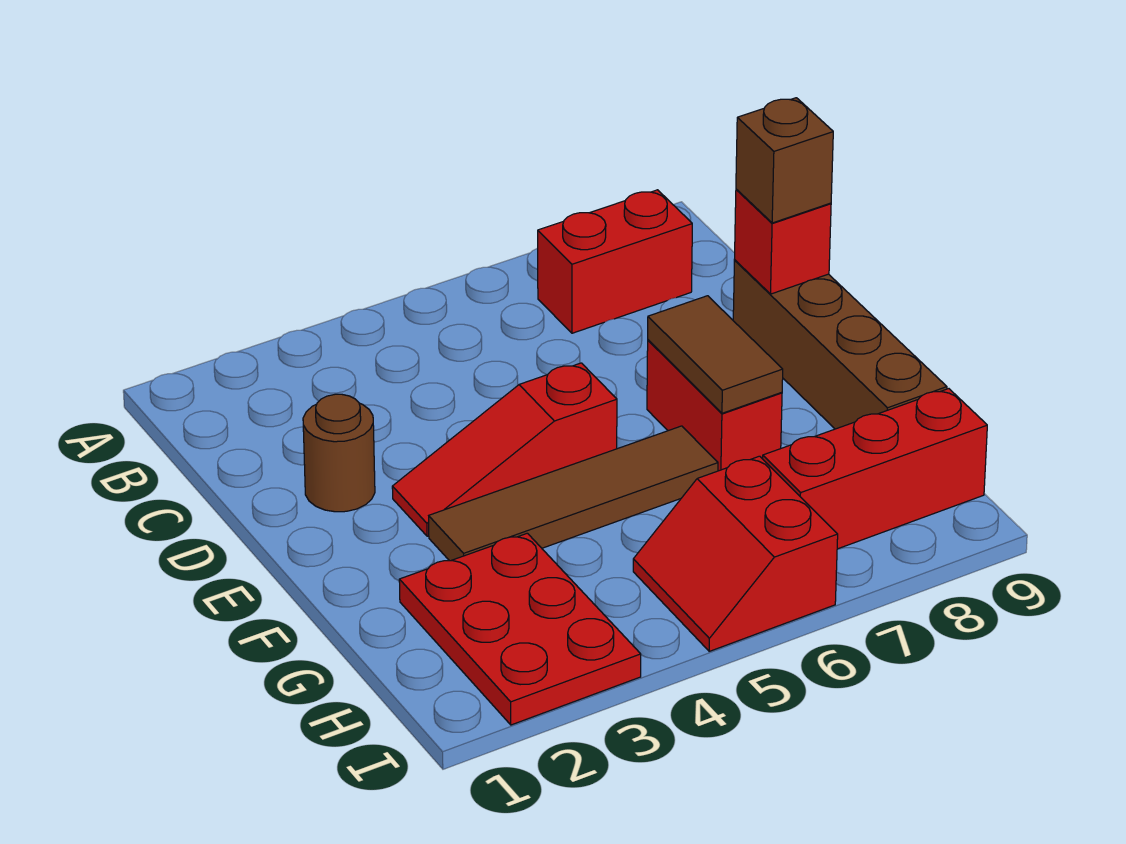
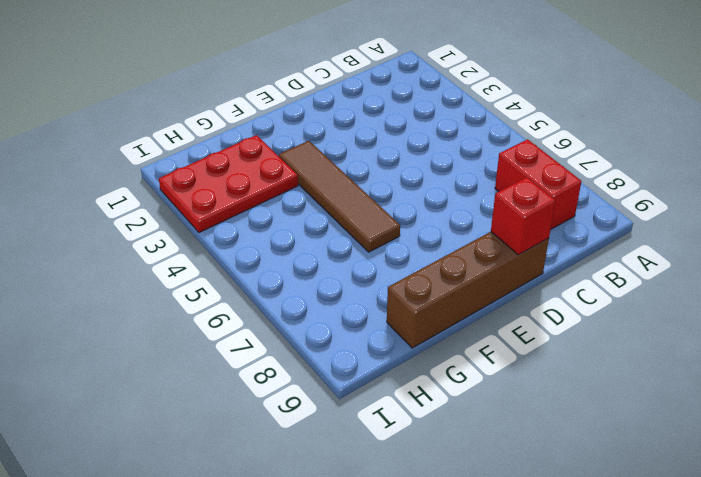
none -> brown 1x1 round brick [303,394,375,512]
none -> red 1x3 slope [392,363,617,536]
none -> red 1x2 brick [647,340,782,471]

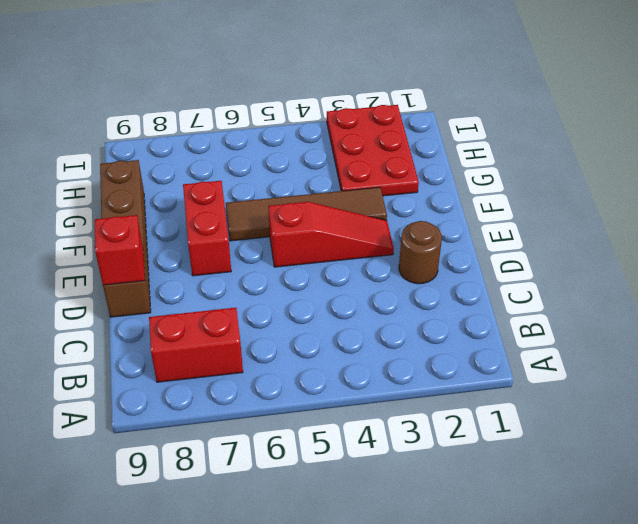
none -> red 2x2 slope [633,456,838,651]
none -> red 1x3 brick [763,389,987,549]
none -> brown 1x2 tile [648,296,783,413]

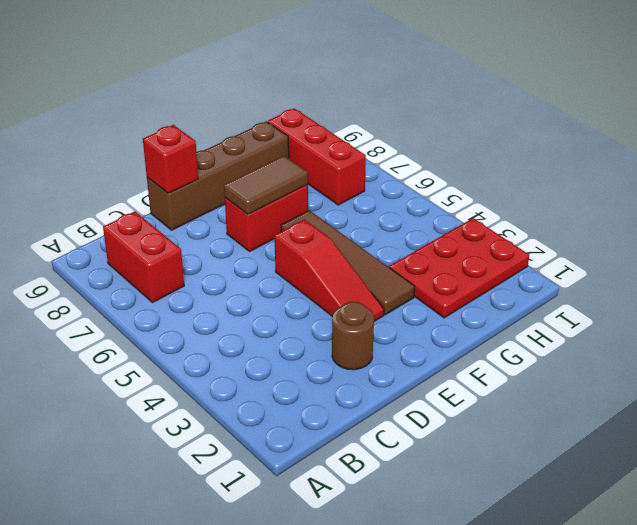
none -> red 2x2 slope [633,456,838,651]
none -> brown 1x1 brick [736,98,833,223]

